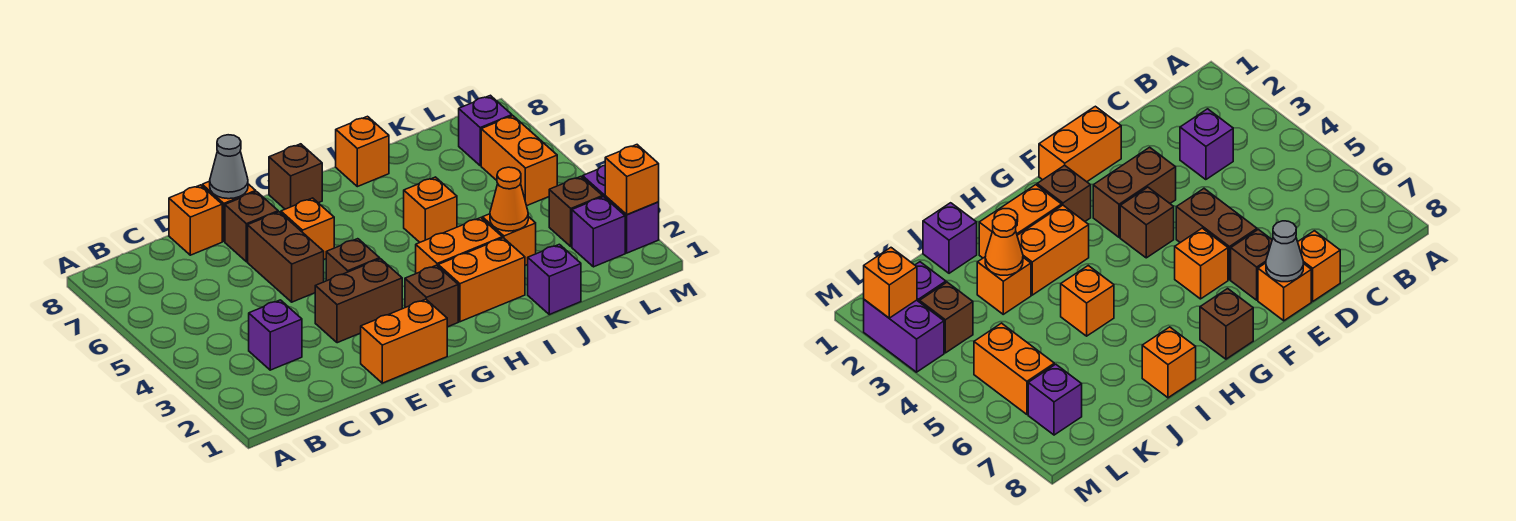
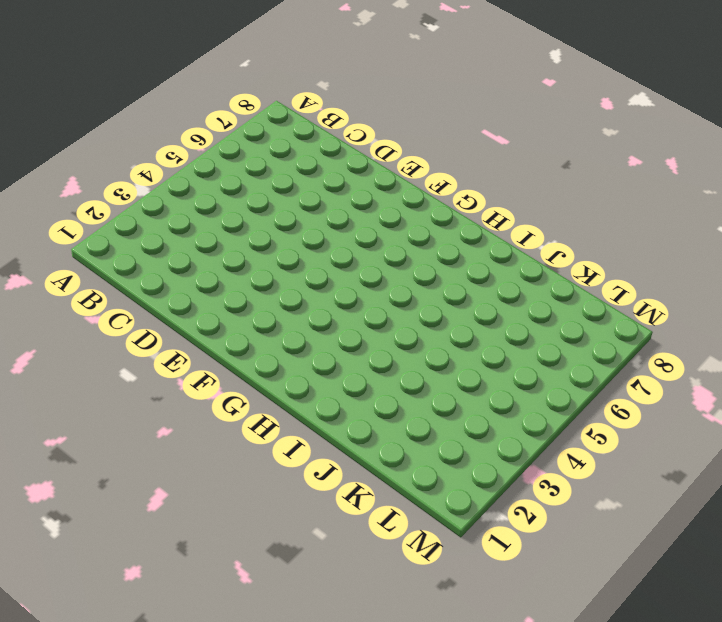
none -> purple 1x1 brick [249,300,302,370]
none -> orange 1x1 brick [169,185,222,255]
none -> orange 1x2 brick [361,299,447,383]

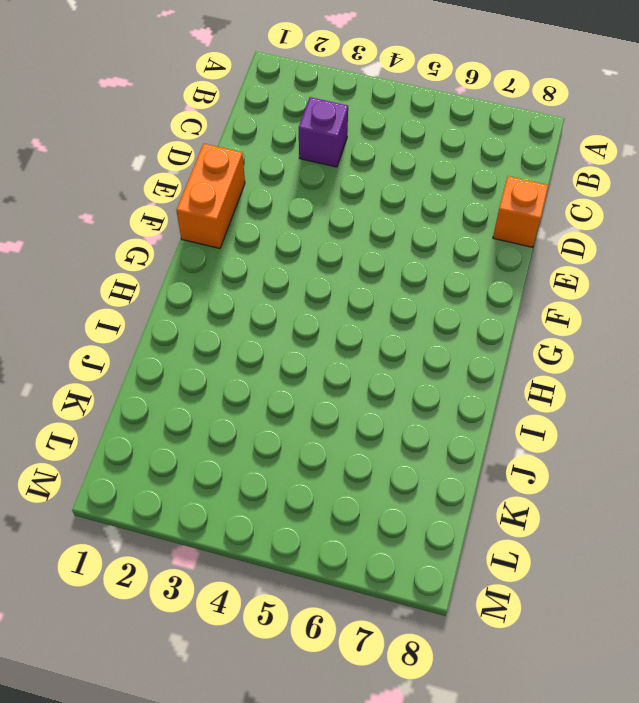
none -> brown 1x2 brick [315,259,402,343]
none -> brown 1x2 brick [248,212,324,302]
none -> brown 1x1 brick [225,192,278,262]

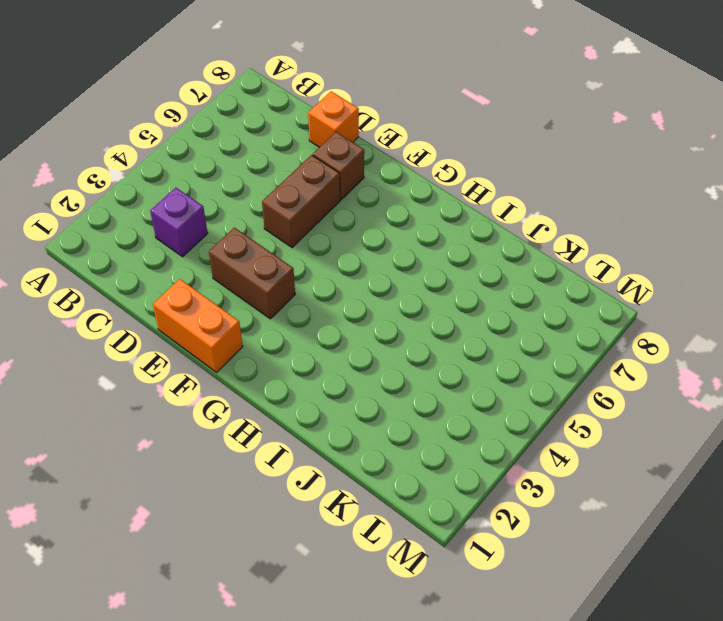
none -> orange 1x1 brick [1258,263,1311,321]
none -> brown 1x1 brick [326,239,380,281]
none -> orange 1x1 brick [281,198,334,260]

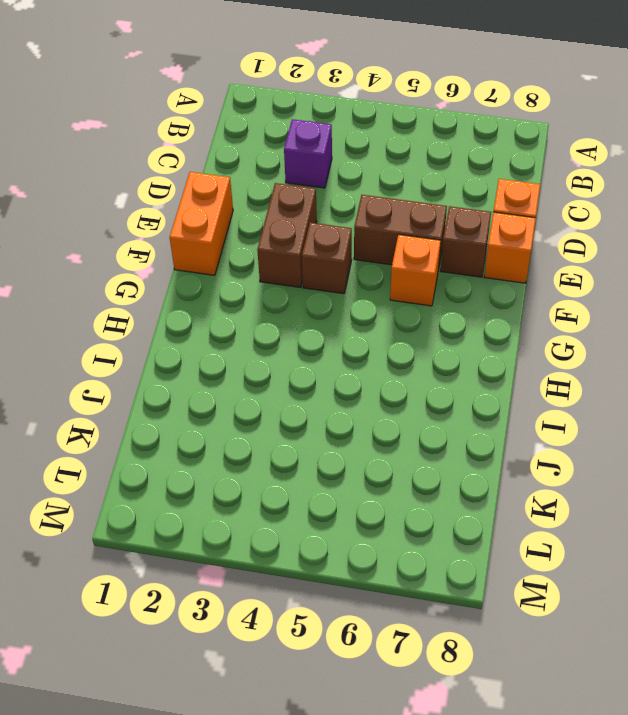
none -> brown 1x1 brick [405,265,458,327]
none -> brown 1x1 brick [269,144,322,209]
none -> orange 1x2 brick [438,238,525,322]

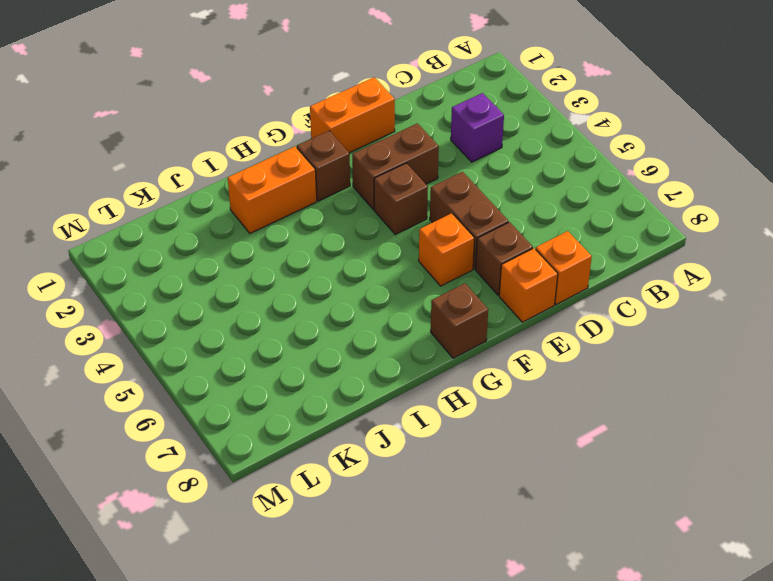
none -> orange 1x2 brick [416,218,502,273]
none -> orange 1x1 brick [404,177,457,242]
none -> orange 1x1 brick [336,116,389,187]

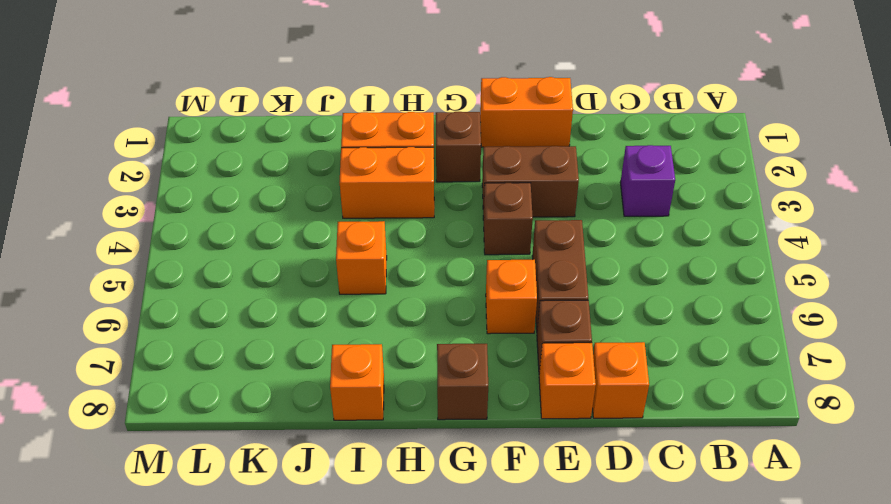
none -> purple 1x1 brick [528,244,581,314]
none -> orange 1x1 brick [482,214,536,266]
none -> purple 1x1 brick [572,197,625,267]

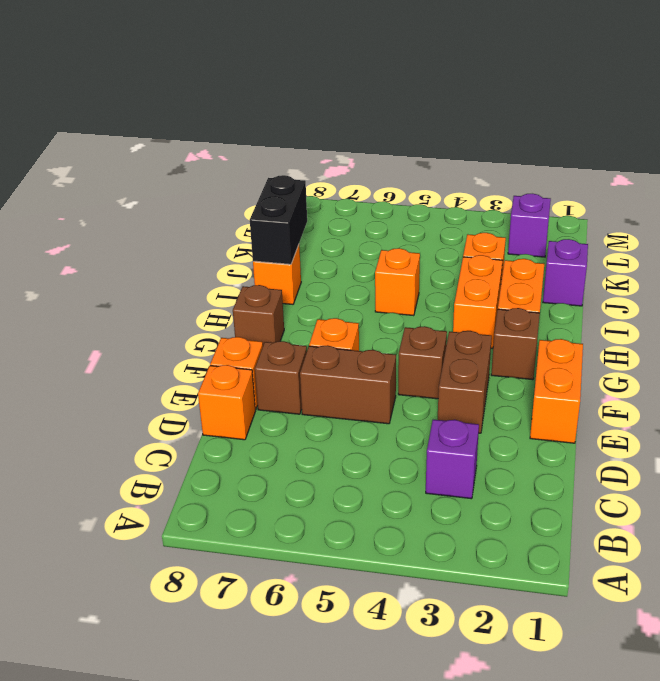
black 1x2 brick [250,175,307,264] -> none
none -> brown 1x1 brick [549,177,603,246]
none -> orange 1x2 brick [481,116,557,206]
none -> purple 1x1 brick [459,95,512,166]

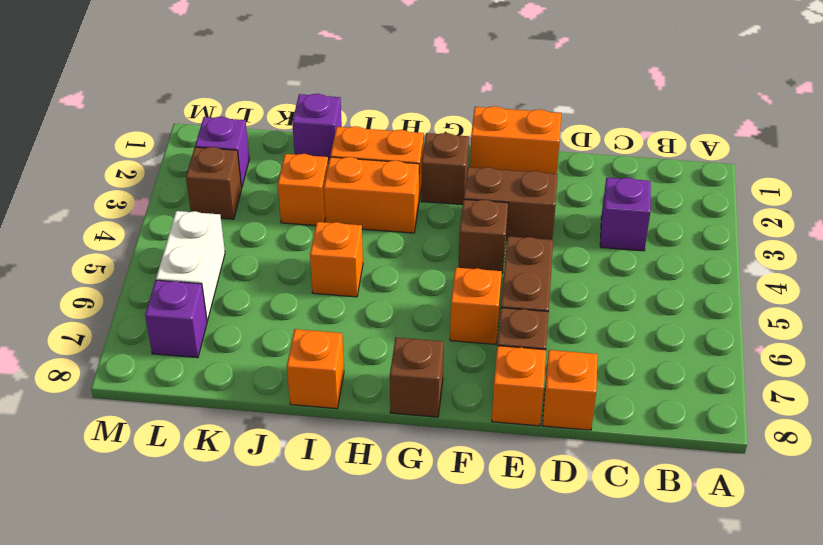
white 1x2 brick [156,211,225,321] -> orange 1x2 brick [481,116,557,206]
none -> purple 1x2 brick [583,165,659,253]
none -> grey 1x1 cone [210,135,248,199]
none -> orange 1x1 cone [490,167,528,231]

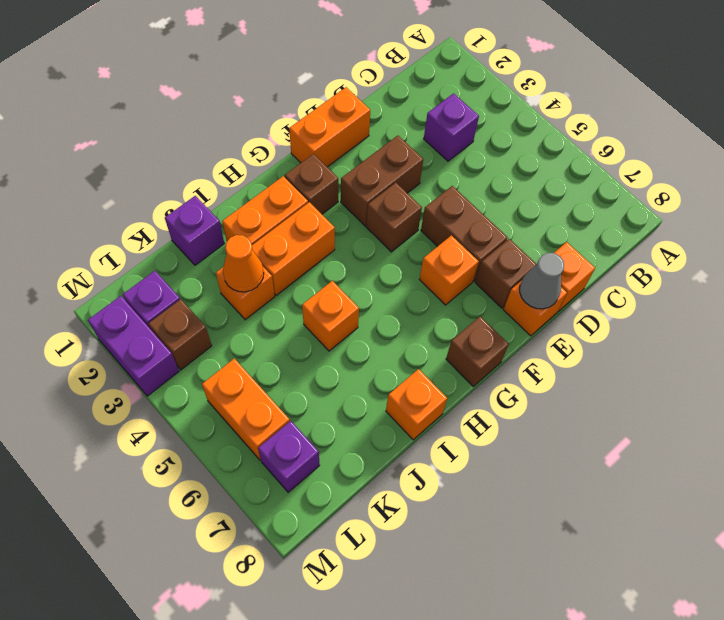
none -> orange 1x1 brick [605,145,659,215]

